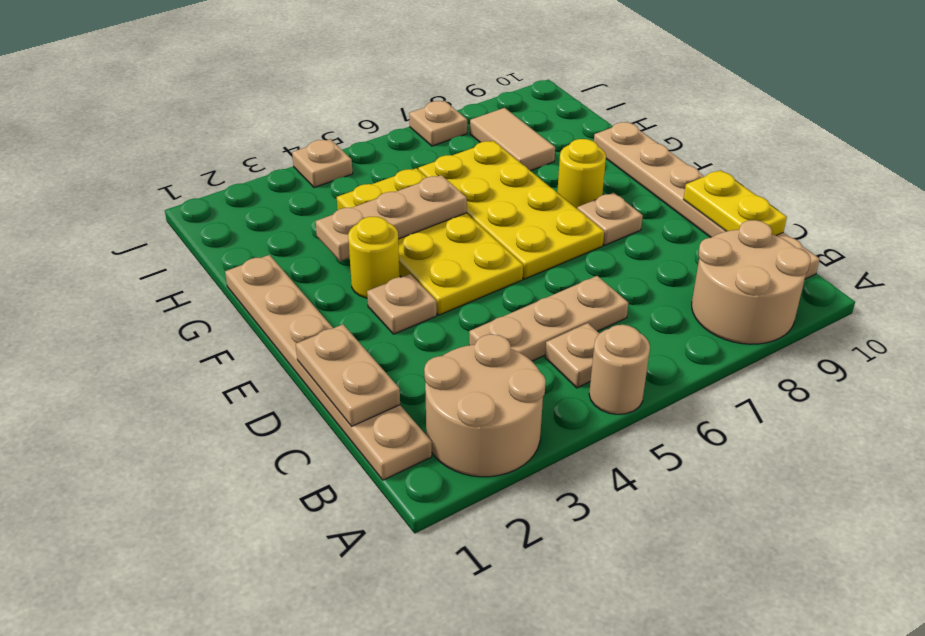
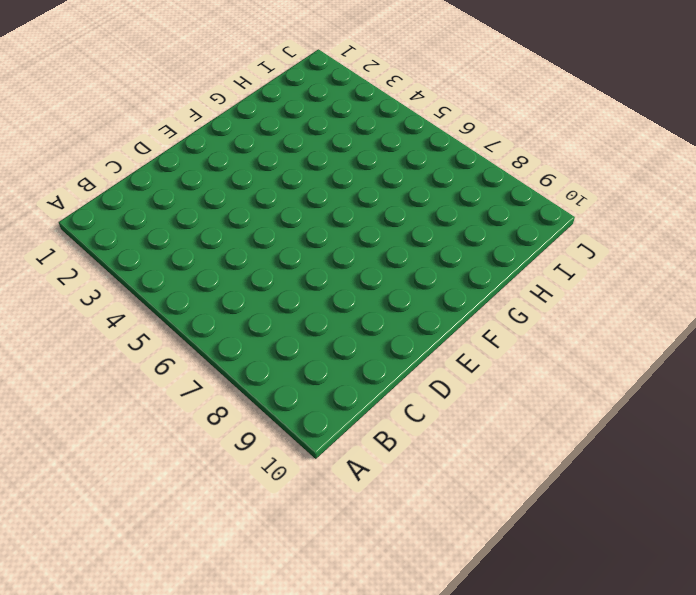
none -> tan 2x2 round brick [424,334,546,477]
none -> tan 1x1 round brick [589,325,650,414]
none -> tan 2x2 round brick [692,220,811,344]

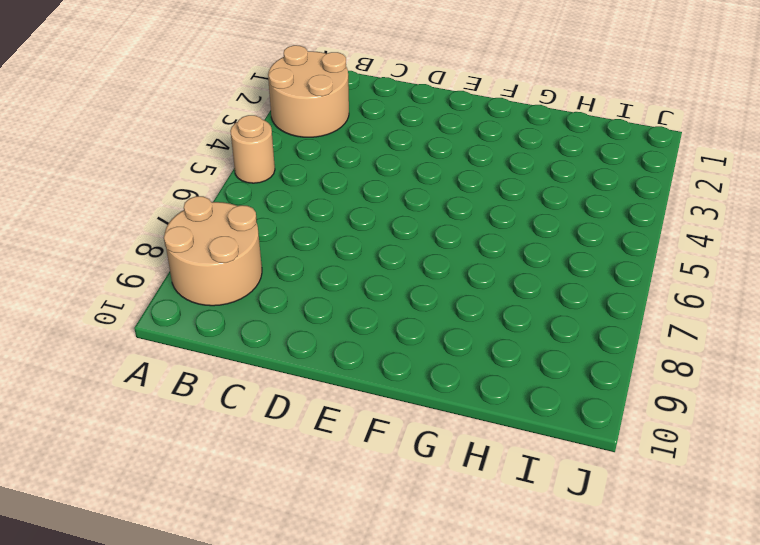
none -> tan 1x6 plate [225,255,432,480]
none -> tan 1x1 plate [545,323,599,388]
none -> tan 1x6 plate [594,122,820,279]

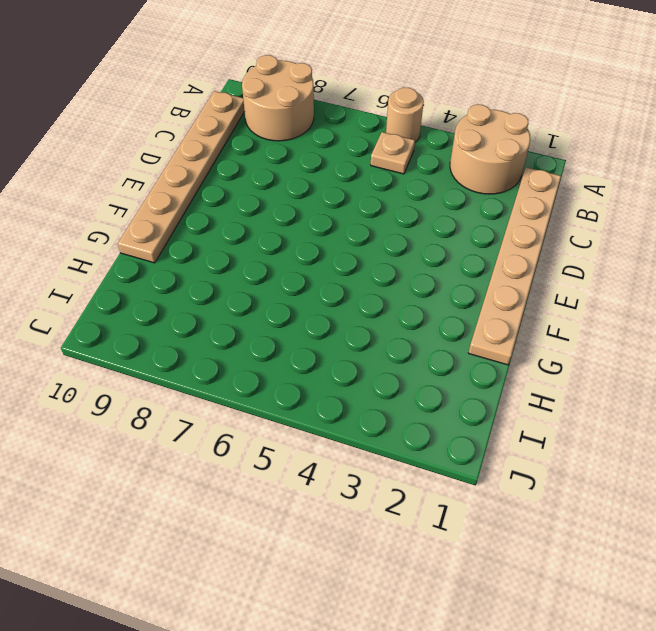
none -> tan 1x3 plate [469,276,628,361]
none -> tan 1x1 plate [367,274,437,334]
none -> yellow 2x4 plate [337,168,523,315]

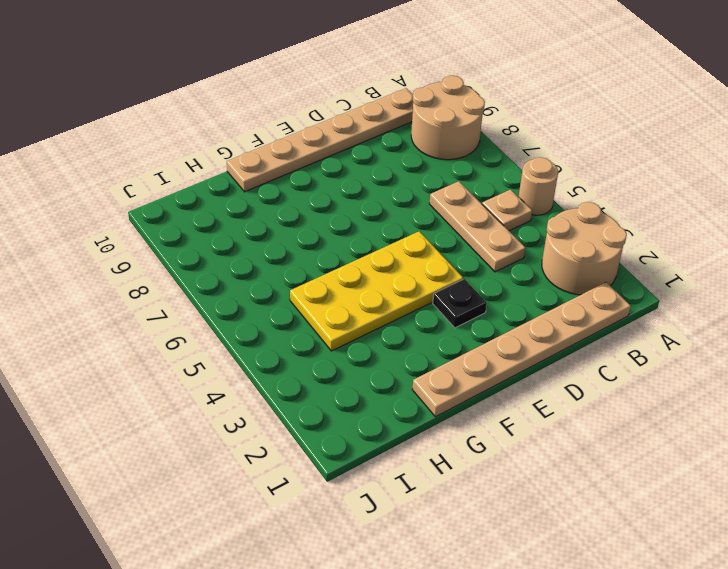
black 1x1 plate [433,279,487,328] -> tan 1x1 plate [367,274,437,334]
none -> yellow 2x4 plate [418,141,604,279]
none -> tan 1x1 plate [577,193,643,245]
none -> yellow 1x1 round brick [348,217,400,298]

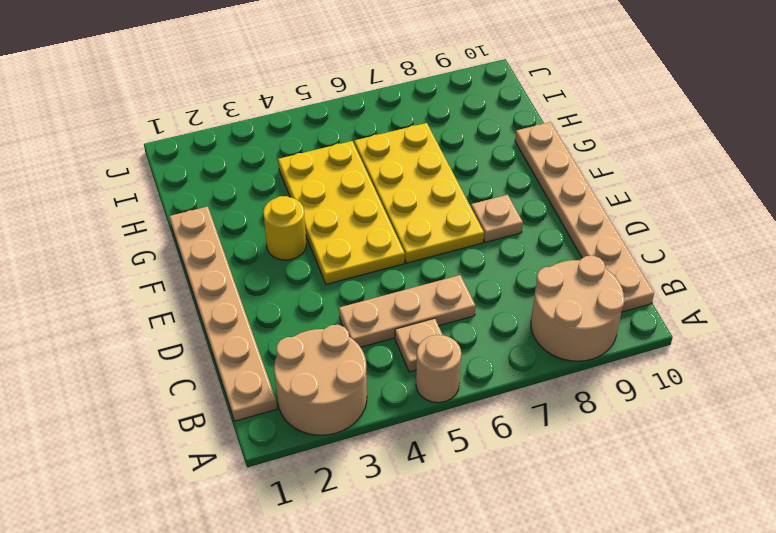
none -> tan 1x1 plate [367,274,437,334]
none -> yellow 1x1 round brick [557,139,606,208]
none -> tan 1x2 tile [470,108,555,171]

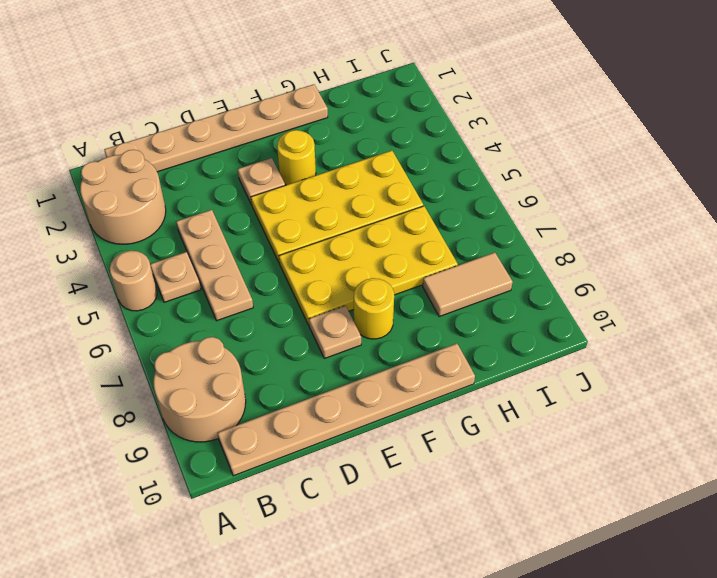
none -> tan 1x1 plate [292,139,353,188]
none -> tan 1x1 plate [409,101,467,146]
none -> tan 1x2 plate [296,324,400,426]

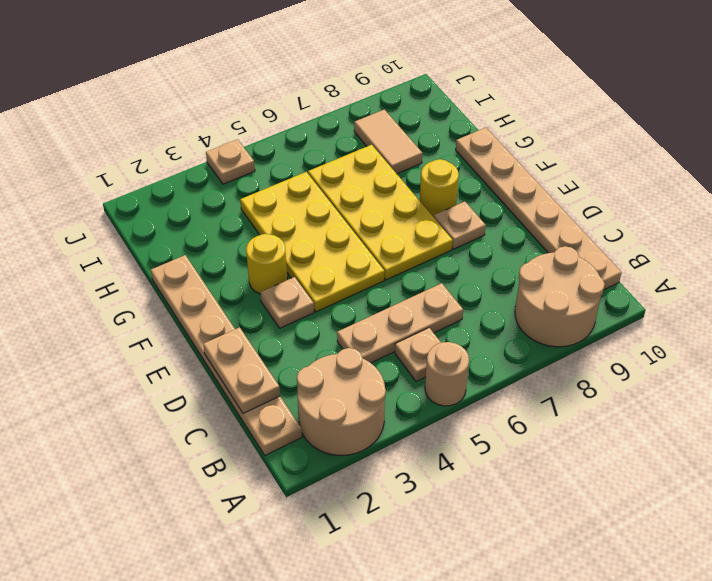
none -> tan 1x1 plate [409,101,467,146]
none -> yellow 1x2 plate [683,170,787,236]
none -> tan 1x3 plate [315,175,467,261]

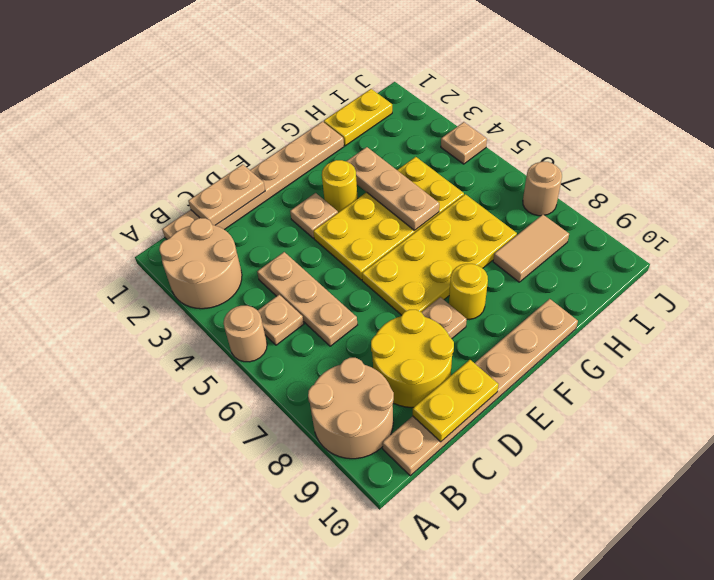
yellow 2x2 round brick [371,310,454,408] -> none
yellow 1x2 plate [324,89,392,146] -> none
tan 1x1 round brick [523,162,562,216] -> tan 1x1 plate [409,101,467,146]

